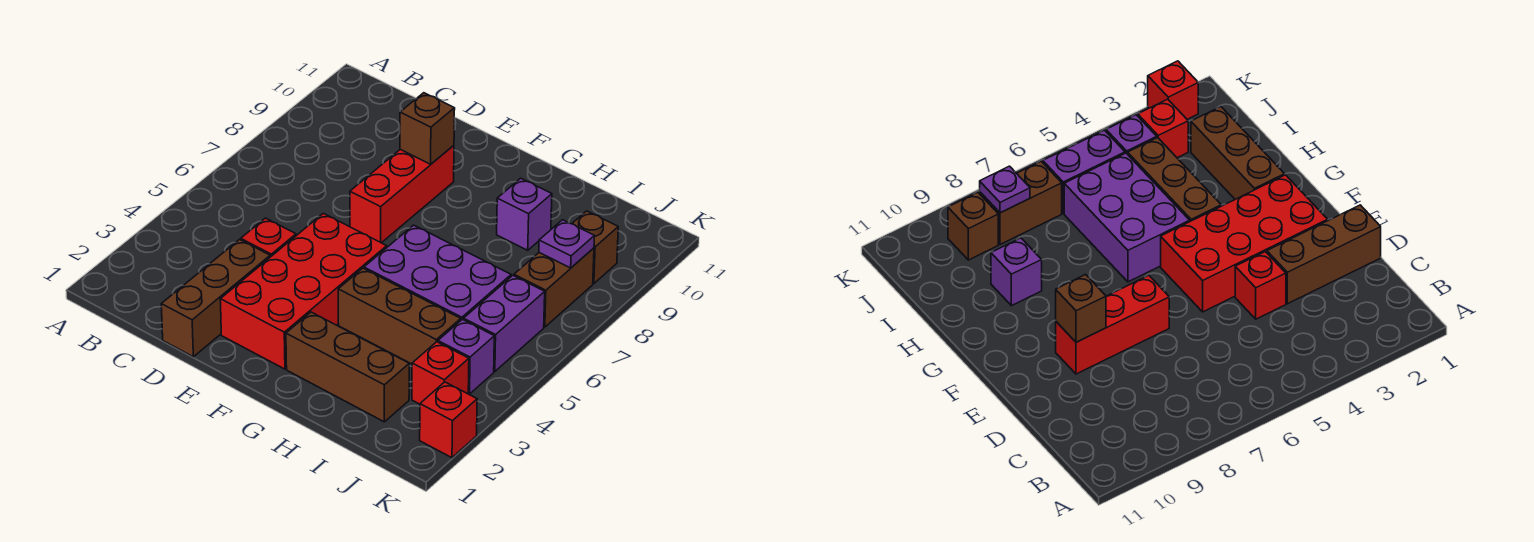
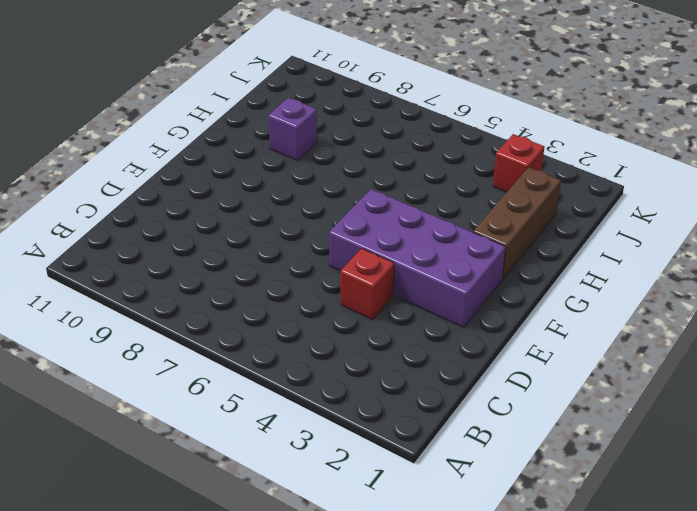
purple 2x4 brick [329,189,506,328] -> red 2x4 brick [220,213,387,369]
none -> brown 1x3 brick [161,240,270,357]
none -> red 1x3 brick [350,145,454,243]
none -> brown 1x3 brick [338,268,461,364]

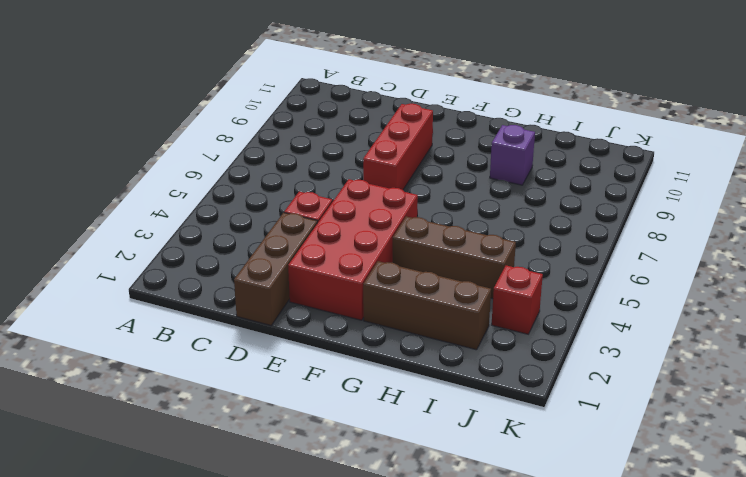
none -> purple 2x3 brick [364,225,511,320]
none -> purple 1x1 brick [438,319,494,394]
none -> purple 1x2 brick [464,276,545,372]

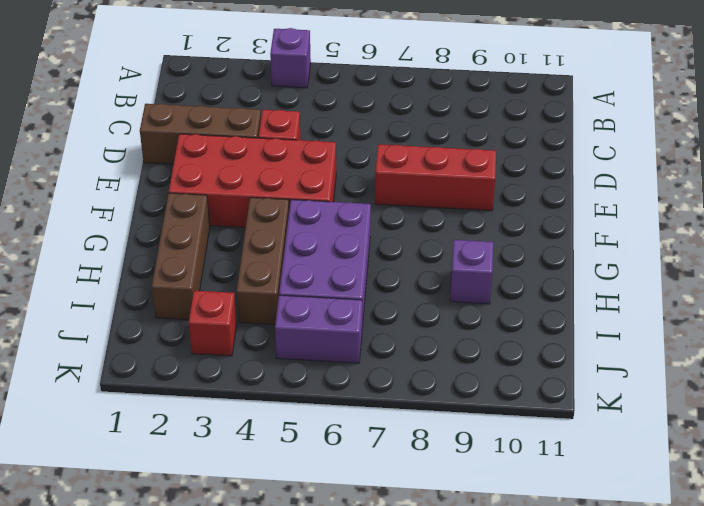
purple 1x1 brick [270,28,311,88] -> purple 1x1 brick moved to [438,319,494,394]
none -> brown 1x2 brick [514,248,594,327]
none -> brown 1x1 brick [572,211,618,284]
none -> red 1x1 brick [420,382,477,458]

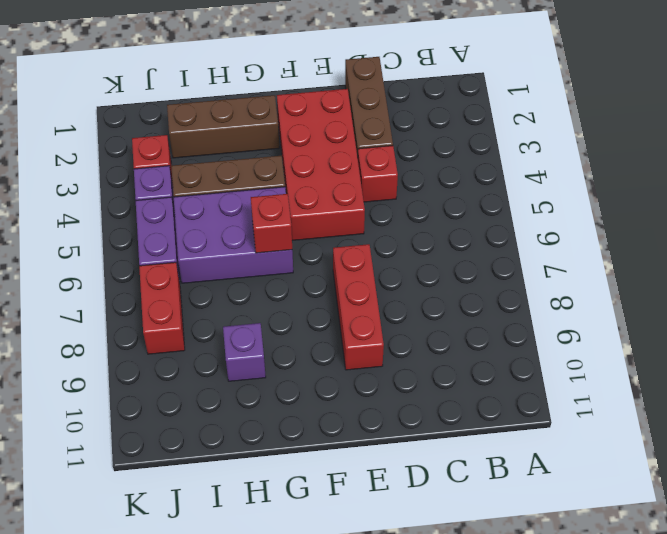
red 1x1 brick [251,194,292,253] -> red 1x1 brick moved to [420,382,477,458]
red 1x2 brick [139,262,185,354] -> brown 1x2 brick [514,248,594,327]
none -> brown 1x1 brick [572,211,618,284]
none -> brown 1x1 brick [400,93,455,164]
none -> purple 1x1 plate [539,220,594,268]

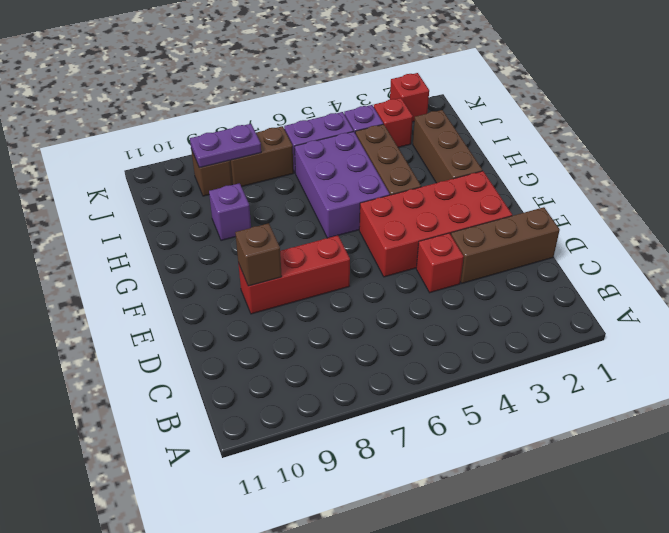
purple 1x2 plate [190,124,261,168] -> purple 1x1 plate [539,220,594,268]

